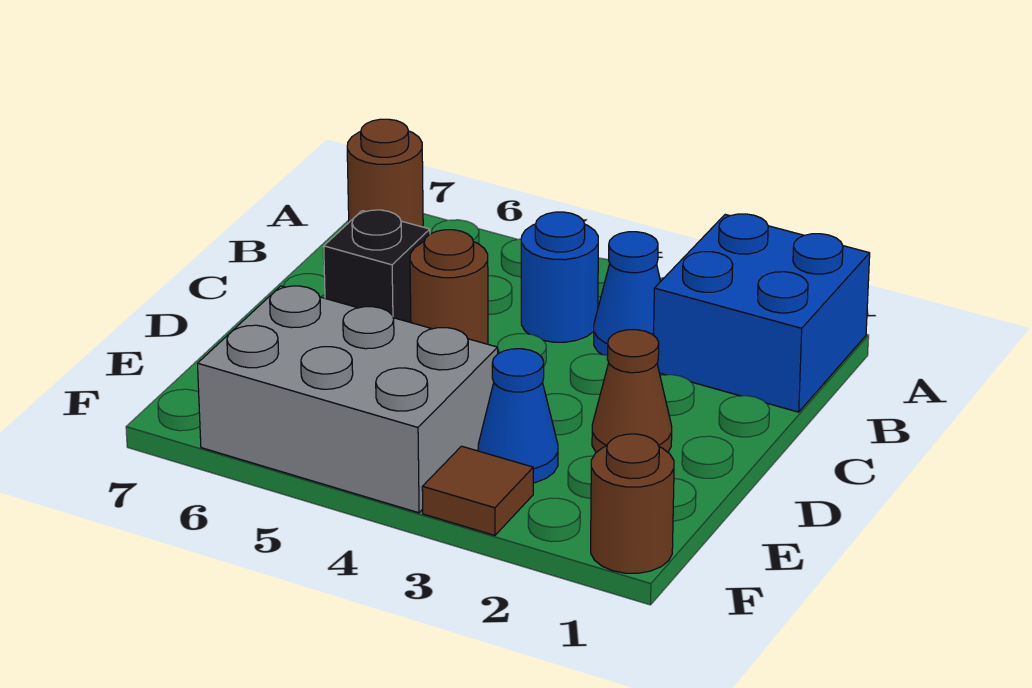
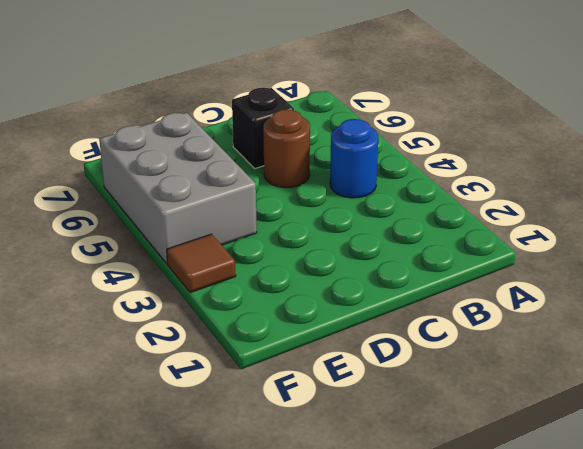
none -> blue 2x2 brick [654,214,870,412]
none -> brown 1x1 round brick [347,119,423,227]

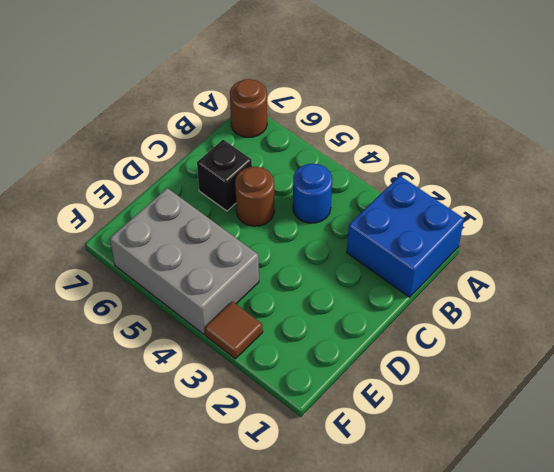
none -> blue 1x1 cone [594,232,661,356]
none -> brown 1x1 cone [592,330,672,452]

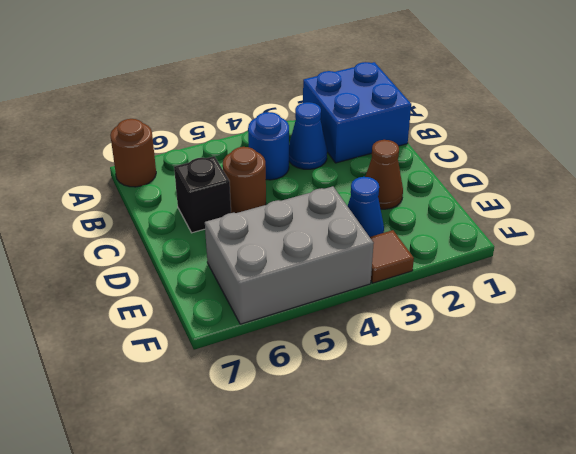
none -> brown 1x1 round brick [591,434,674,573]

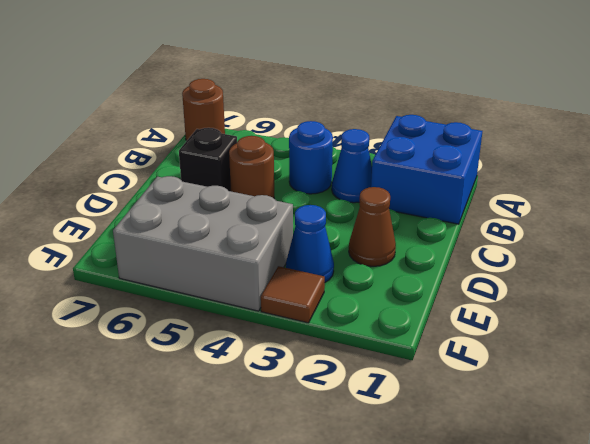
none -> brown 1x1 round brick [591,434,674,573]

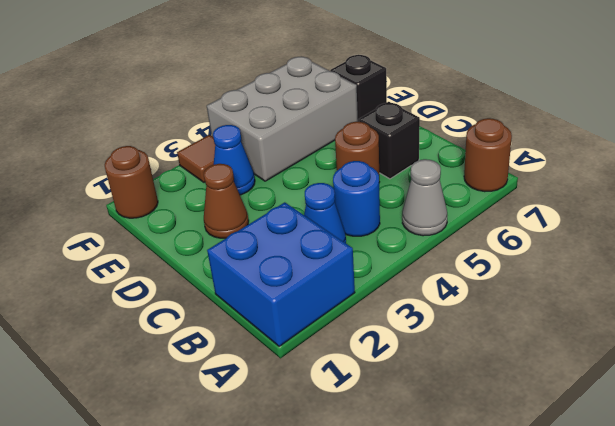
grey 1x1 cone [402,159,447,236] -> none
black 1x1 brick [330,55,387,122] -> none

